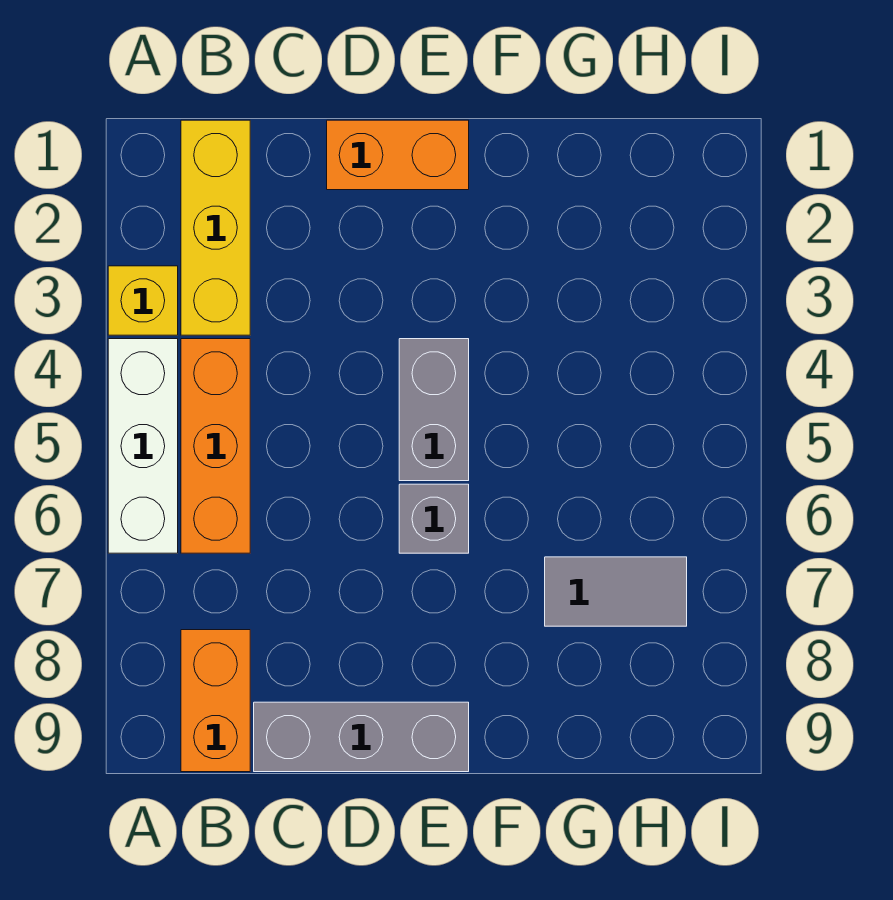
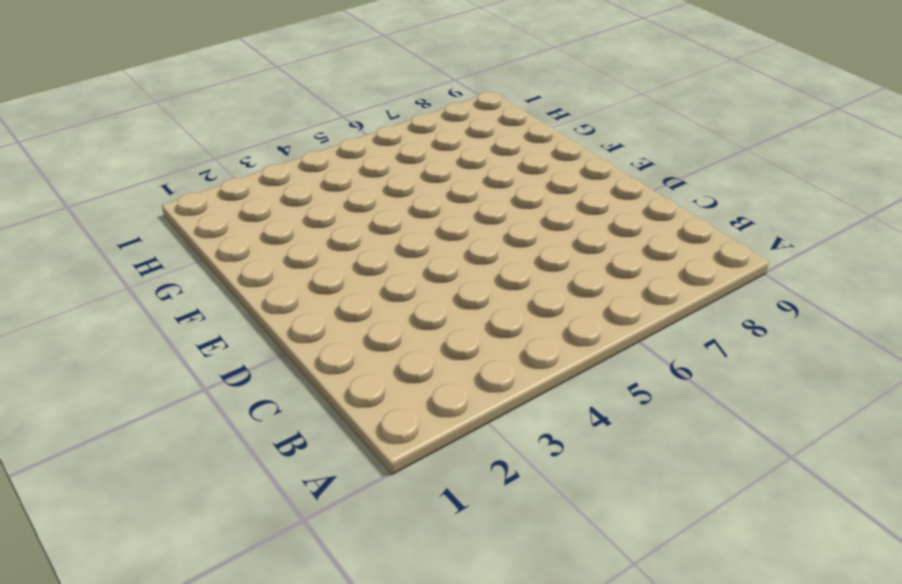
none -> yellow 1x1 brick [108,266,178,335]
none -> white 1x3 brick [108,339,178,553]

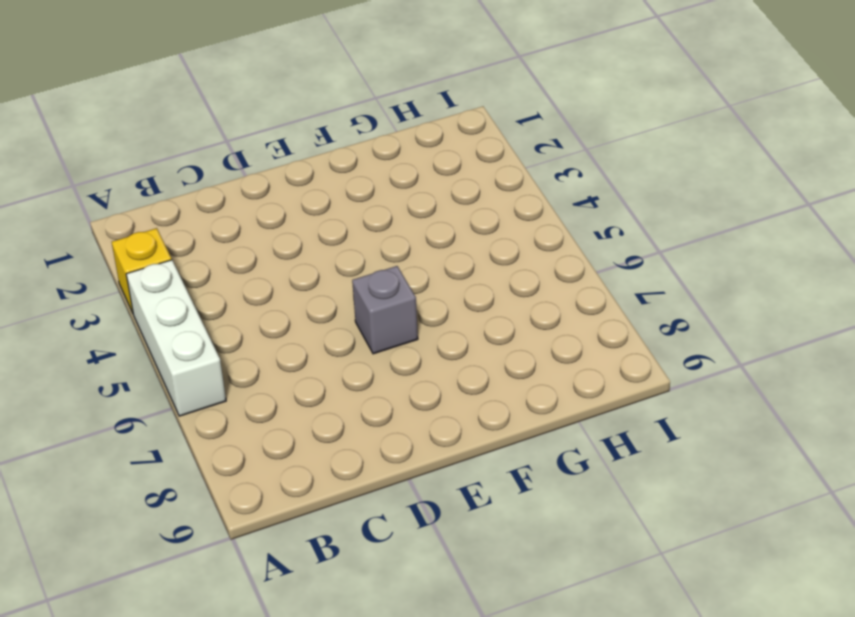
none -> yellow 1x3 brick [181,120,250,335]
none -> orange 1x3 brick [181,339,250,553]

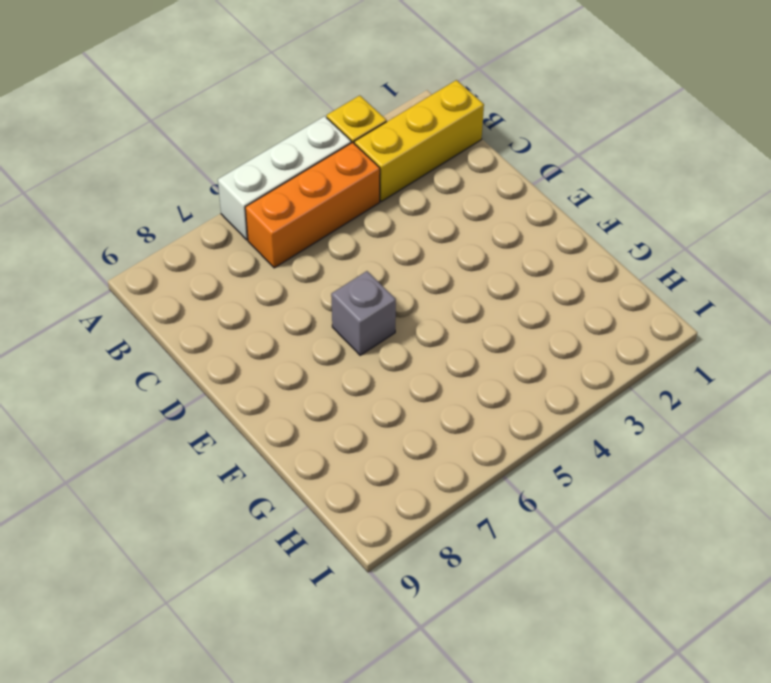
none -> orange 1x2 brick [181,630,250,772]
none -> grey 1x3 brick [254,702,469,772]

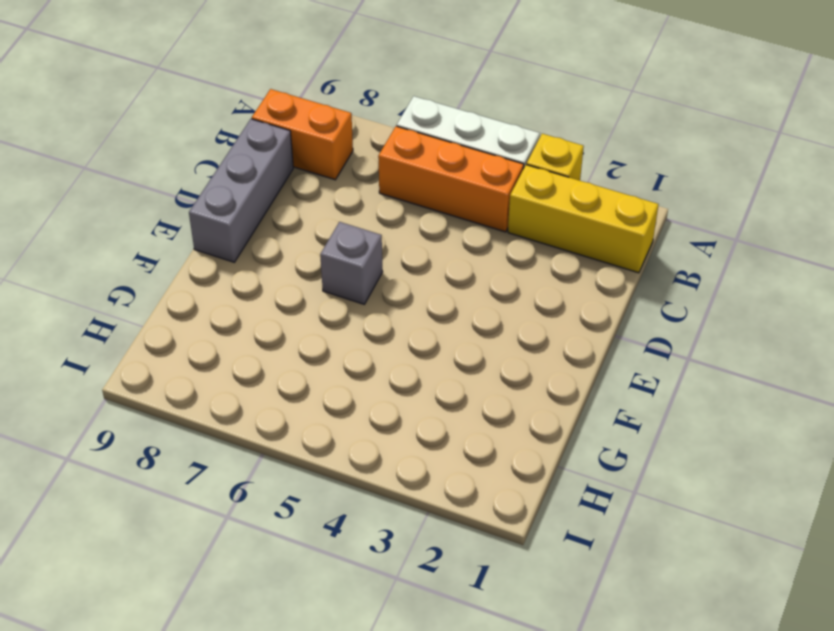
none -> orange 1x2 brick [327,120,469,190]
none -> grey 1x2 brick [399,339,469,481]

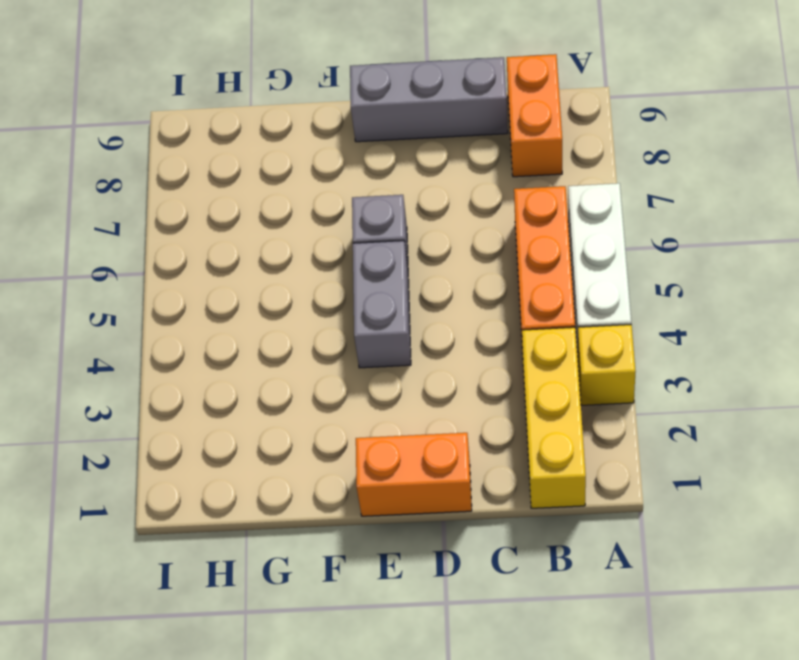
none -> grey 1x2 tile [545,557,687,626]

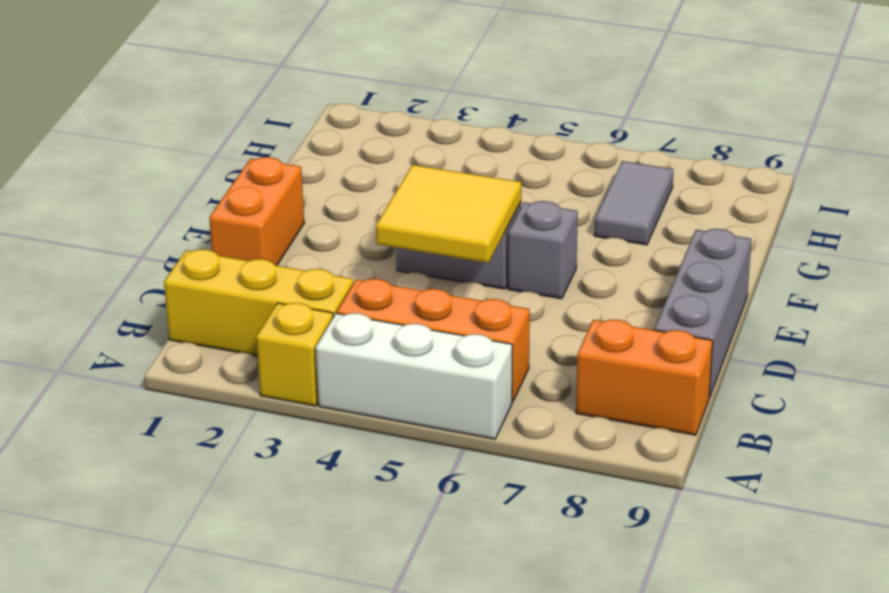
yellow 2x2 tile [376,165,521,263] -> none

